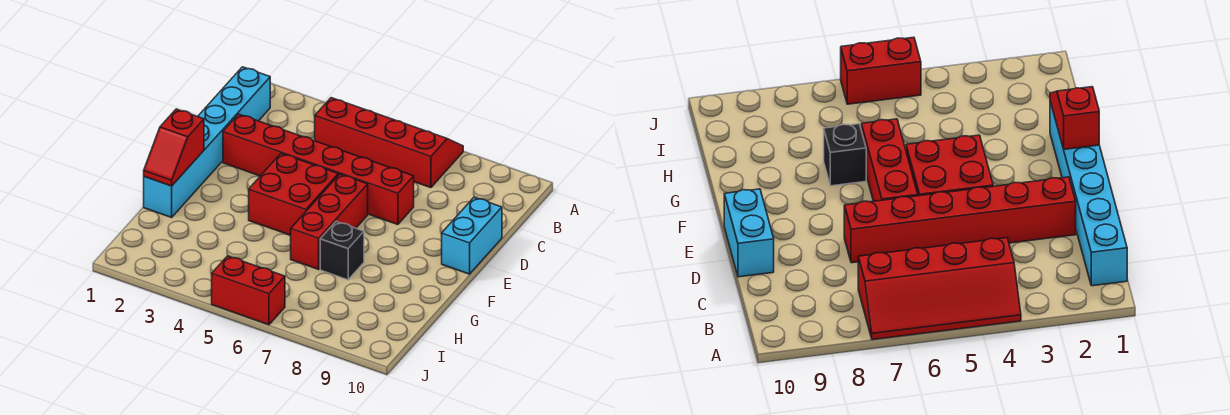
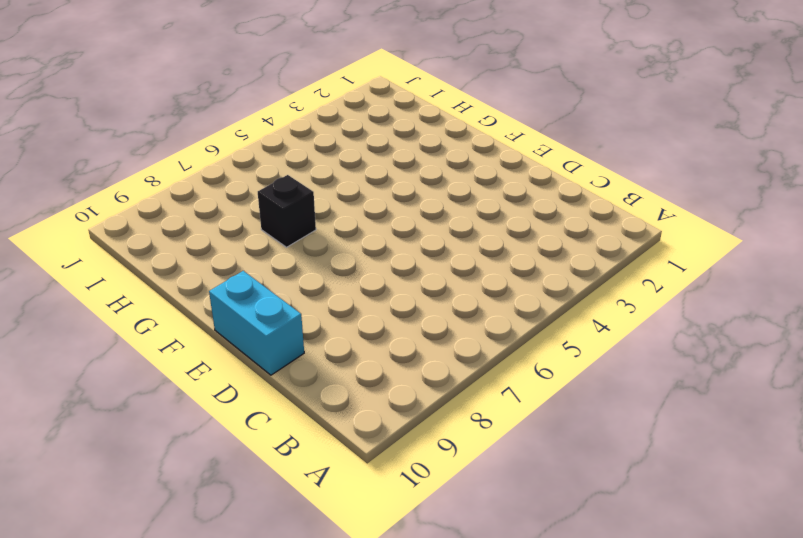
none -> red 2x4 slope [315,98,463,188]
none -> cyan 1x6 brick [144,67,270,217]

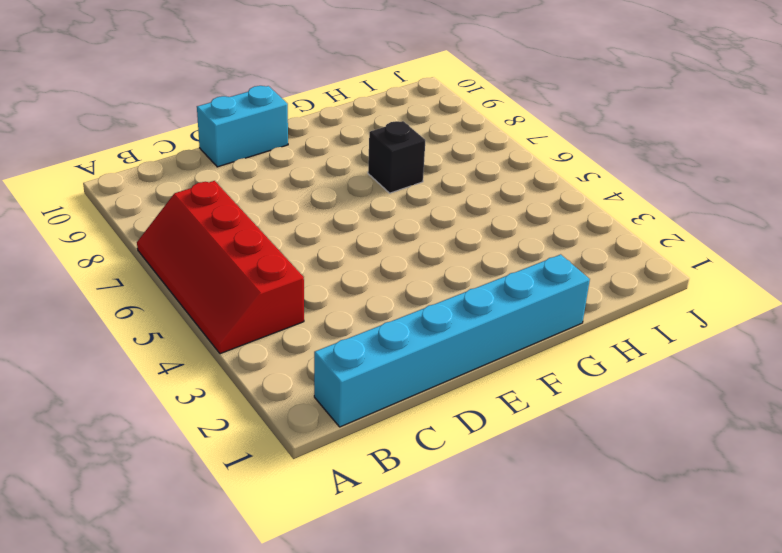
none -> red 1x6 brick [223,114,414,225]
none -> red 2x2 brick [249,153,338,235]

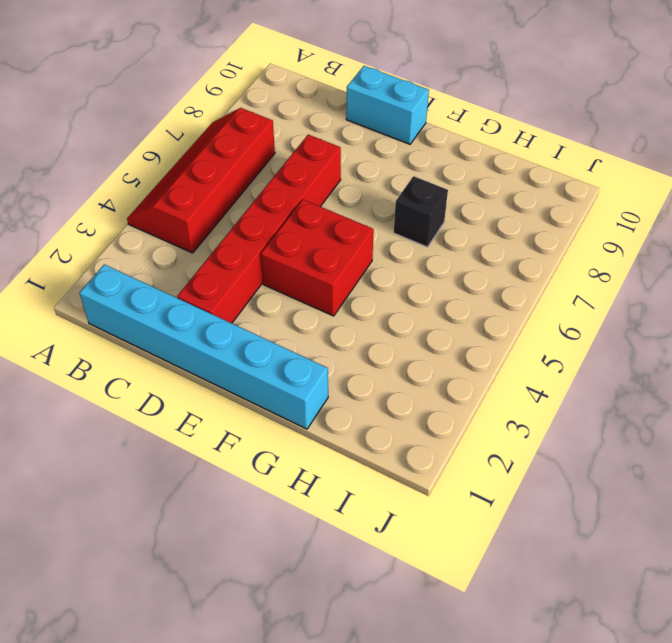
none -> red 1x3 brick [291,174,368,269]
none -> red 1x2 brick [212,256,285,325]

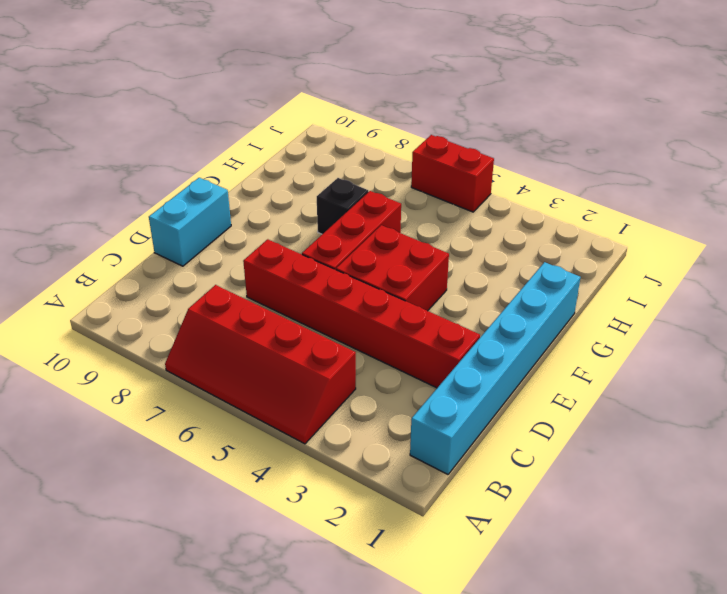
none -> red 1x2 slope [144,109,204,186]

